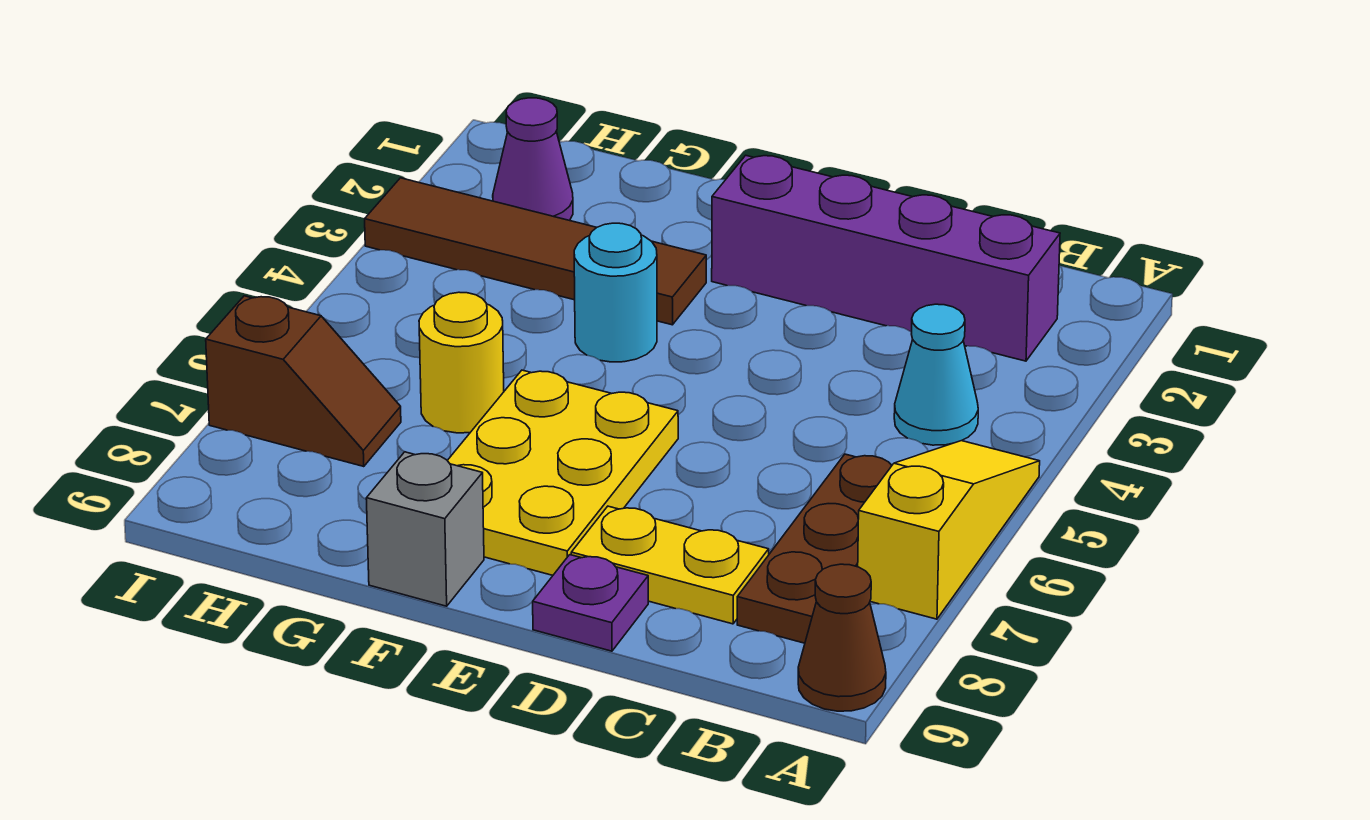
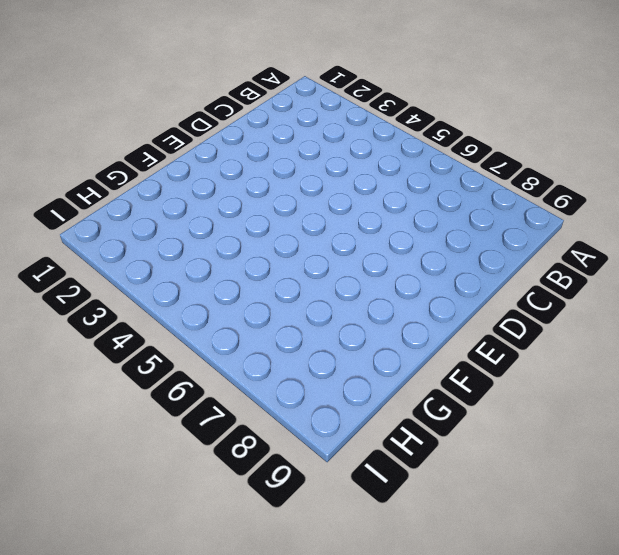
none -> yellow 1x3 slope [858,441,1040,619]
none -> brown 1x1 cone [798,564,886,711]
none -> purple 1x4 brick [712,155,1060,361]

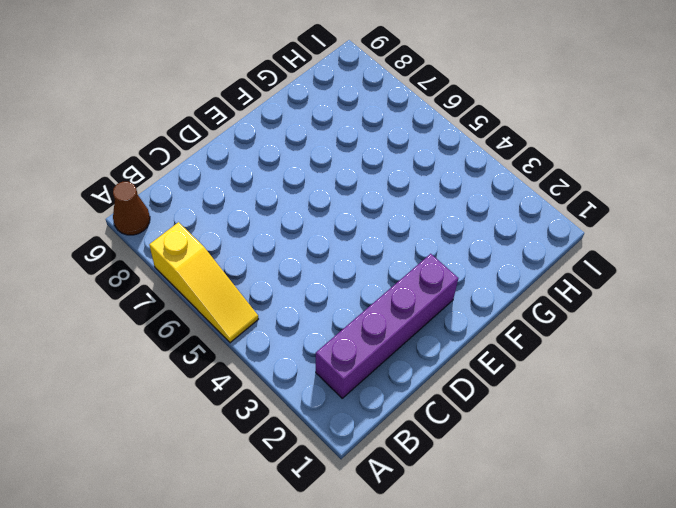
none -> cyan 1x1 cone [894,304,978,445]
none -> brown 1x3 plate [737,454,892,643]
none -> yellow 1x2 plate [571,506,769,624]

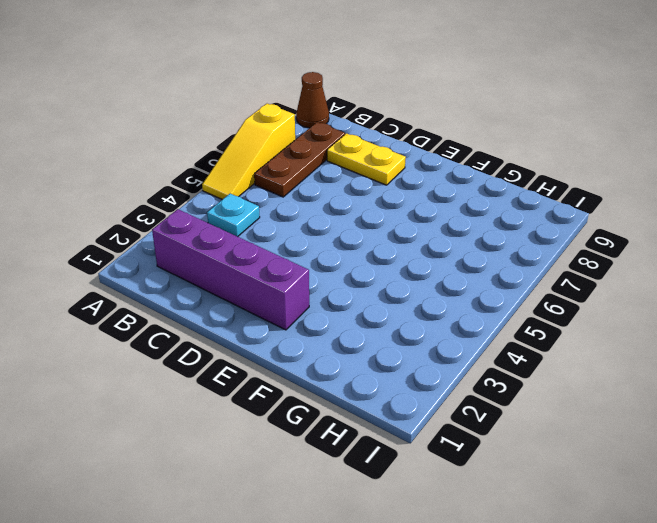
cyan 1x1 plate [207,194,260,237] -> cyan 1x1 cone [894,304,978,445]
none -> purple 1x1 plate [533,555,648,651]
none -> yellow 2x3 plate [447,370,678,575]
none -> brown 1x4 tile [365,178,706,325]

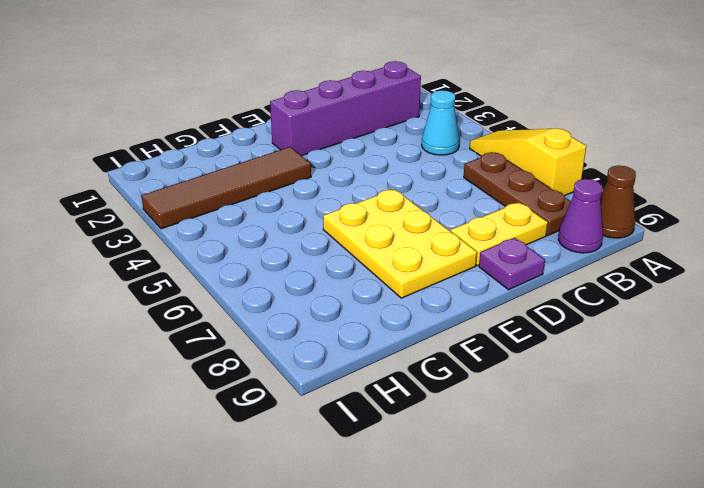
purple 1x1 cone [558,179,603,253] -> purple 1x1 cone moved to [493,98,573,221]
none -> cyan 1x1 round brick [574,223,657,362]
none -> grey 1x1 brick [366,452,484,606]
none -> yellow 1x1 round brick [419,292,504,433]

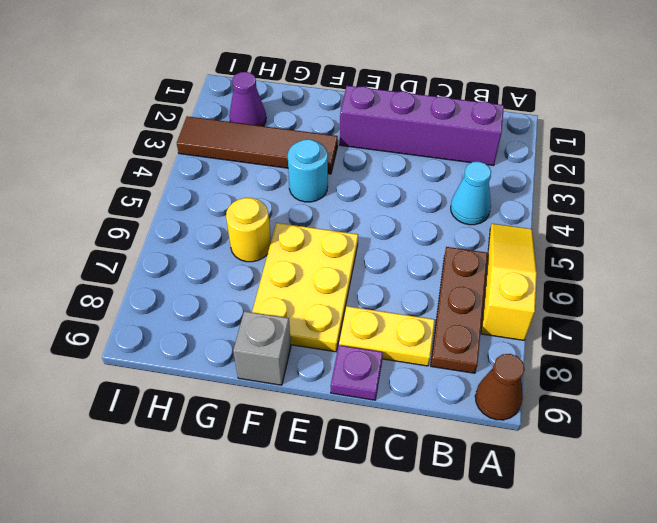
none -> brown 1x2 slope [206,296,401,467]

